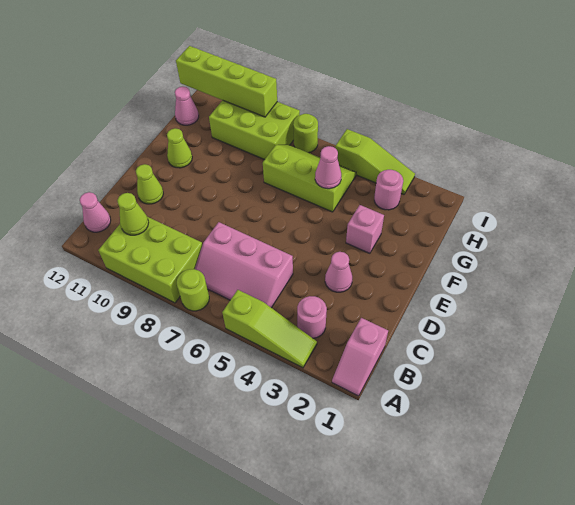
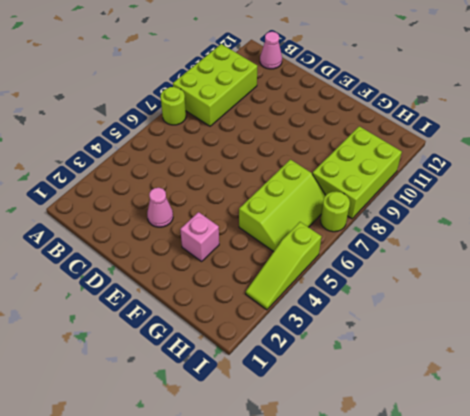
none -> pink 1x2 slope [332,318,388,396]
none -> lime 1x3 slope [222,290,317,368]
none -> pink 1x1 round brick [297,296,327,338]

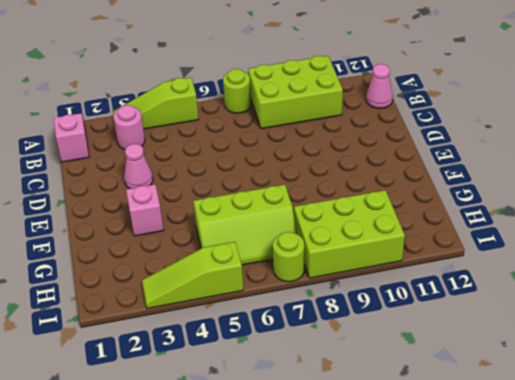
none -> pink 2x3 slope [195,222,293,308]
none -> lime 1x1 cone [136,164,163,204]
none -> lime 1x1 cone [167,128,192,168]

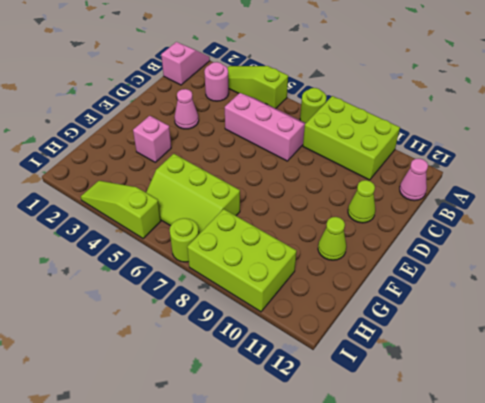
none -> pink 1x1 round brick [374,170,403,210]
none -> pink 1x1 cone [175,86,199,125]
none -> lime 1x1 cone [117,193,149,235]

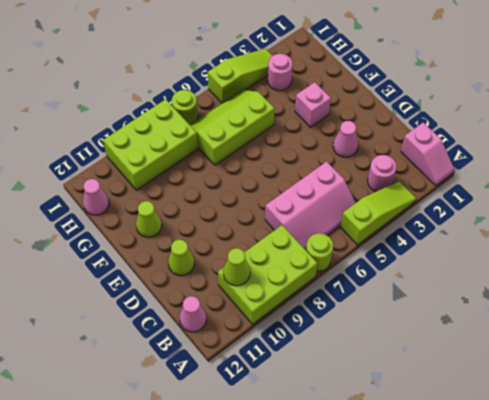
none -> pink 1x1 cone [315,146,341,189]
none -> lime 1x4 brick [176,46,277,117]

